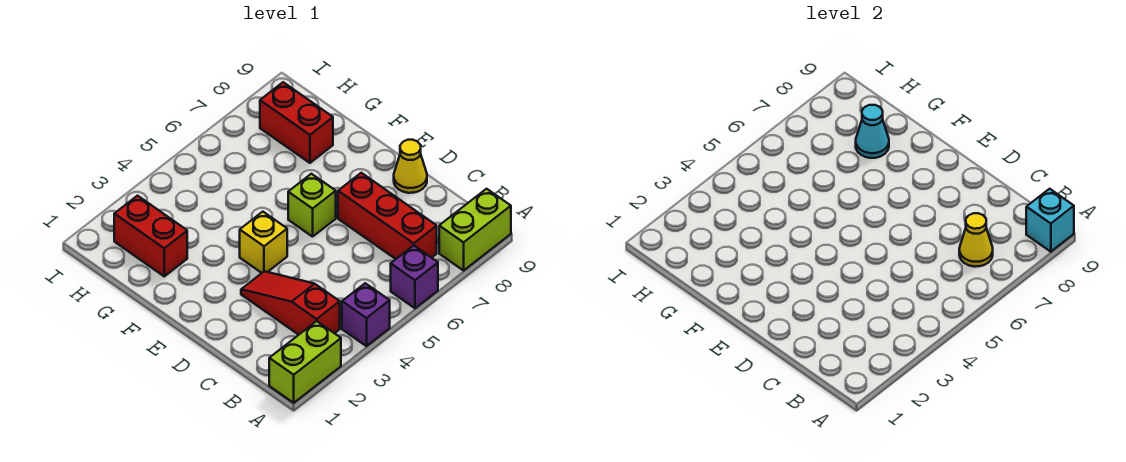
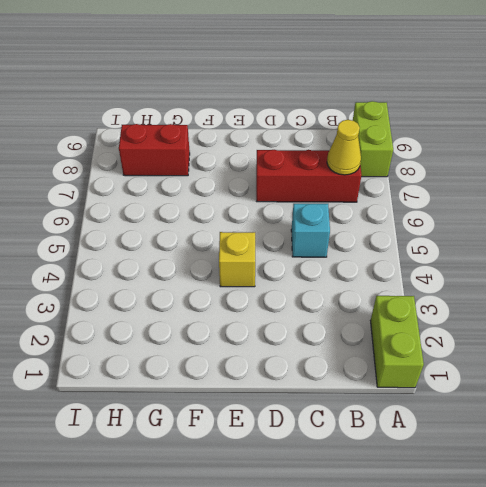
cyan 1x1 brick [291,204,330,257] -> cyan 1x1 brick moved to [1026,189,1074,252]
none -> purple 1x1 brick [342,283,390,346]
none -> purple 1x1 brick [391,245,438,308]
none -> red 1x3 slope [241,271,340,335]

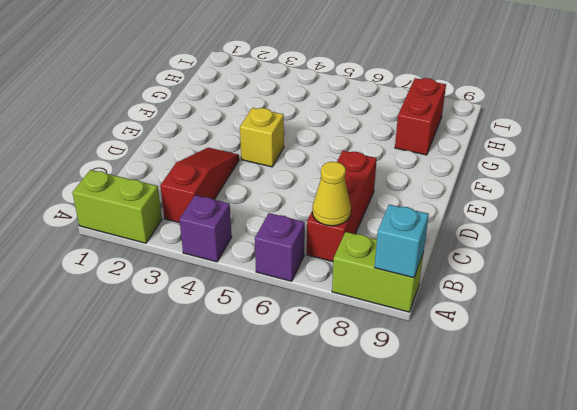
none -> yellow 1x1 cone [394,140,427,193]
none -> lime 1x1 brick [288,174,336,237]
none -> red 1x2 brick [114,196,187,276]

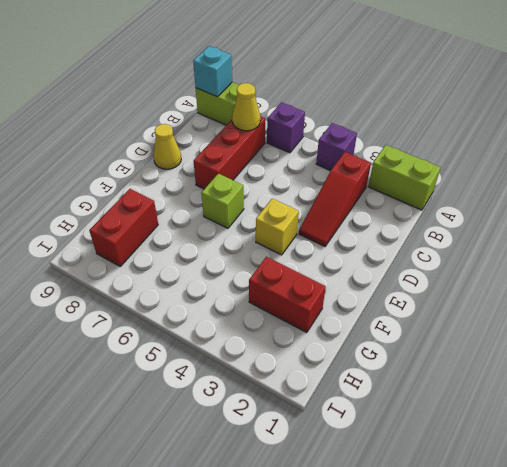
red 1x2 brick [249,257,326,333] -> red 1x2 brick turned to [114,196,187,276]
none -> cyan 1x1 cone [856,105,889,158]

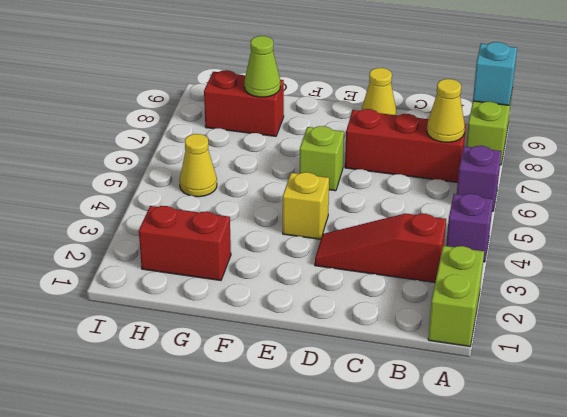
lime 1x1 cone [244,36,280,97] -> cyan 1x1 cone [856,105,889,158]
yellow 1x1 cone [180,134,217,197] -> none

